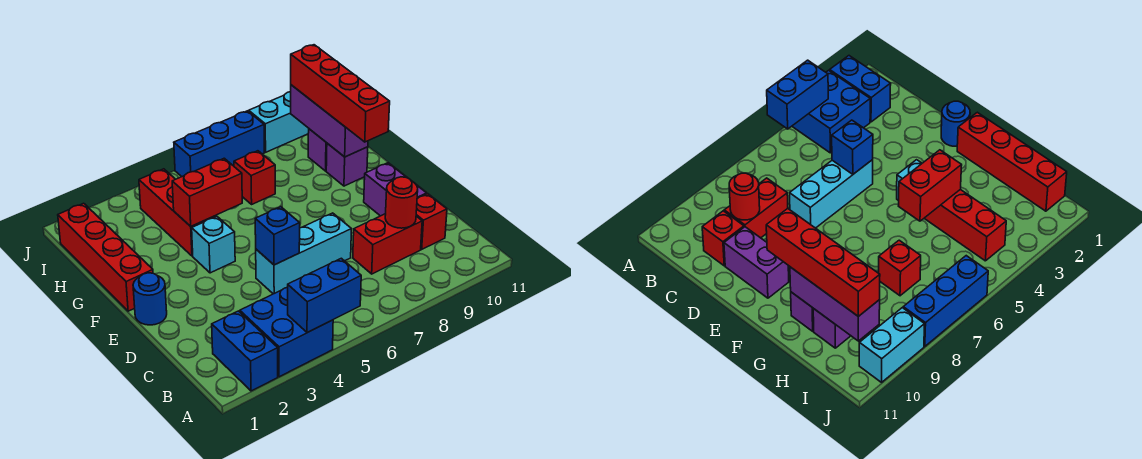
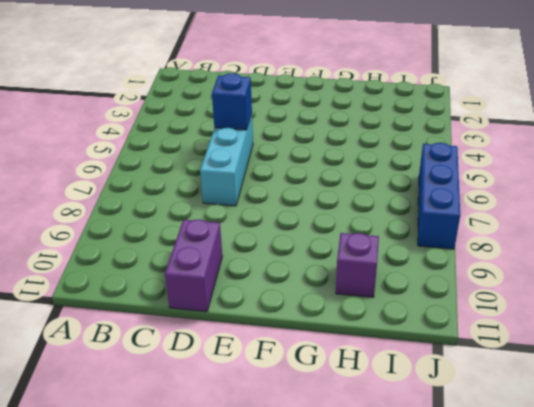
purple 1x2 brick [165,219,223,312] -> purple 1x2 brick turned to [364,163,427,216]
none -> blue 1x2 brick [212,311,278,391]
none -> blue 2x2 brick [240,287,333,377]
none -> red 1x2 brick [353,214,422,274]

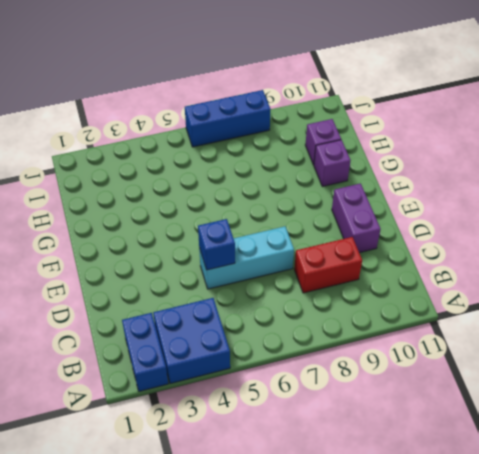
none -> red 1x1 brick [416,194,447,249]
none -> blue 1x1 round brick [133,273,167,325]
none -> red 1x4 brick [58,203,153,311]

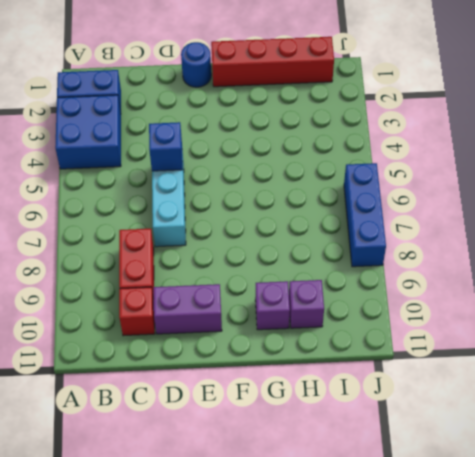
none -> cyan 1x1 brick [192,216,235,273]
none -> red 1x3 brick [139,169,216,256]
none -> red 1x1 brick [234,151,275,204]

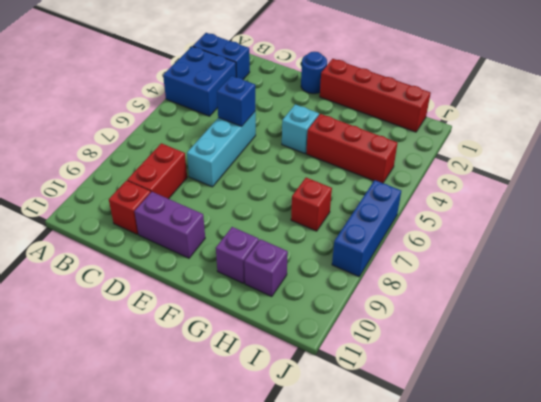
none -> cyan 1x2 brick [249,92,309,152]
none -> blue 1x2 brick [288,258,361,333]
none -> red 1x1 round brick [385,177,418,228]

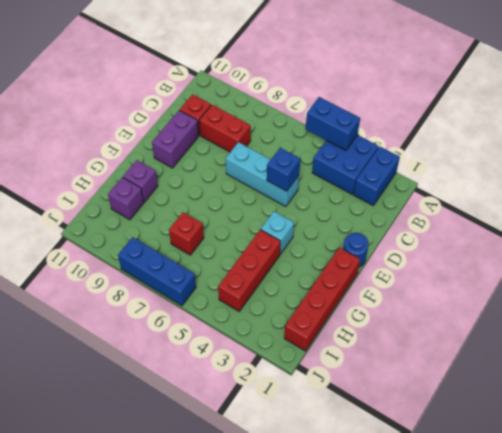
none -> cyan 1x2 brick [249,92,309,152]
none -> red 1x1 round brick [385,177,418,228]
none -> red 1x2 brick [172,158,242,226]

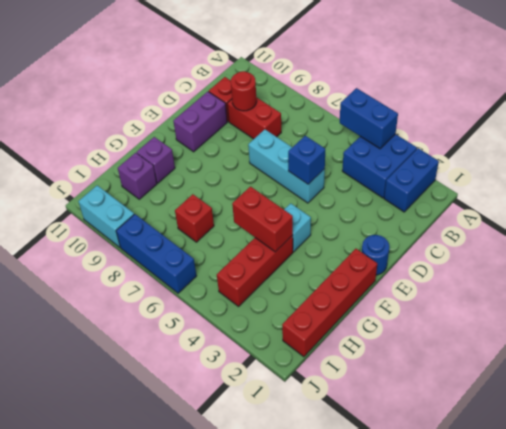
none -> purple 1x3 brick [291,85,368,157]
none -> red 1x4 brick [291,45,390,142]

